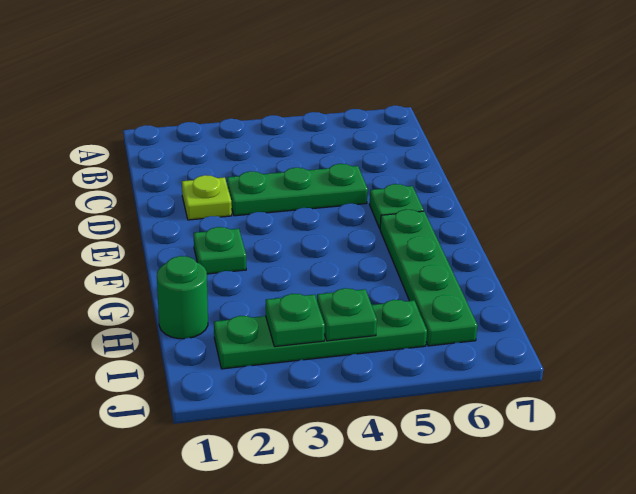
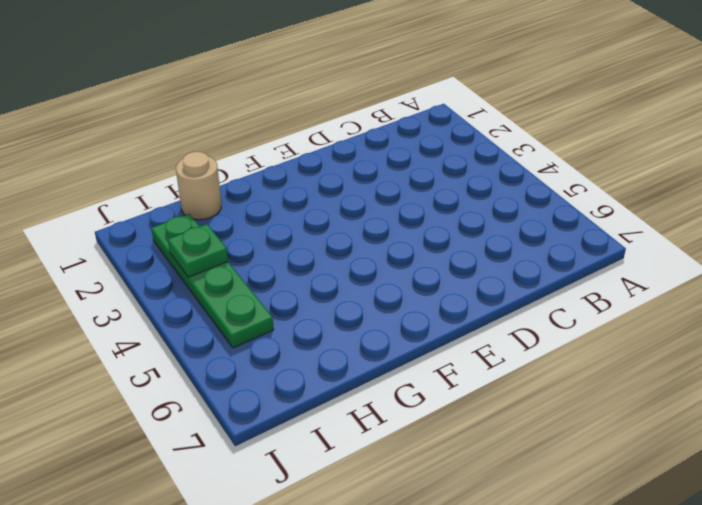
tan 1x1 round brick [176,152,221,220] -> green 1x1 round brick [157,256,208,339]
none -> lime 1x1 plate [182,175,232,220]
none -> green 1x3 plate [227,164,368,216]

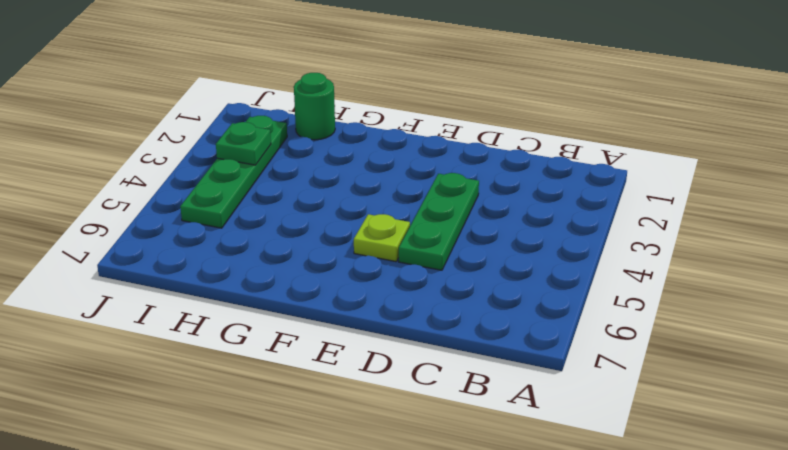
lime 1x1 plate [354,214,410,262] -> lime 1x1 plate moved to [182,175,232,220]
none -> green 1x1 plate [370,184,424,228]
none -> green 1x1 plate [194,227,246,274]

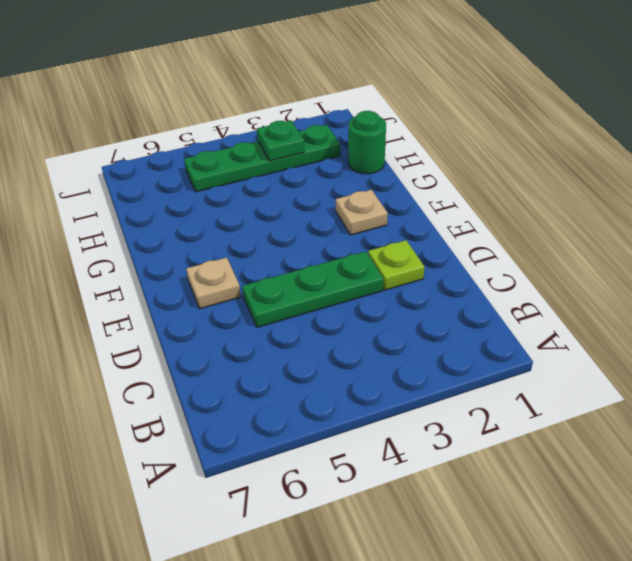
tan 1x1 plate [186,258,241,309] -> green 1x1 plate [370,184,424,228]
tan 1x1 plate [336,190,388,235] -> green 1x1 plate [194,227,246,274]
none -> green 1x4 plate [380,209,478,346]
none -> green 1x1 plate [317,288,377,341]

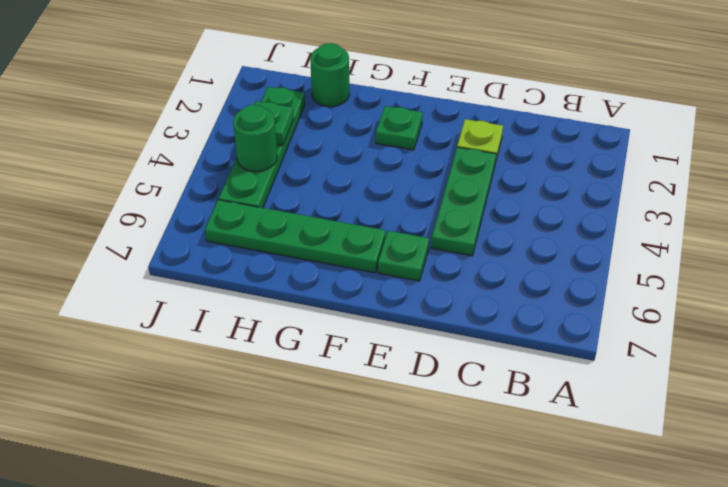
green 1x1 round brick [233,105,277,172] -> green 1x1 plate [317,288,377,341]

